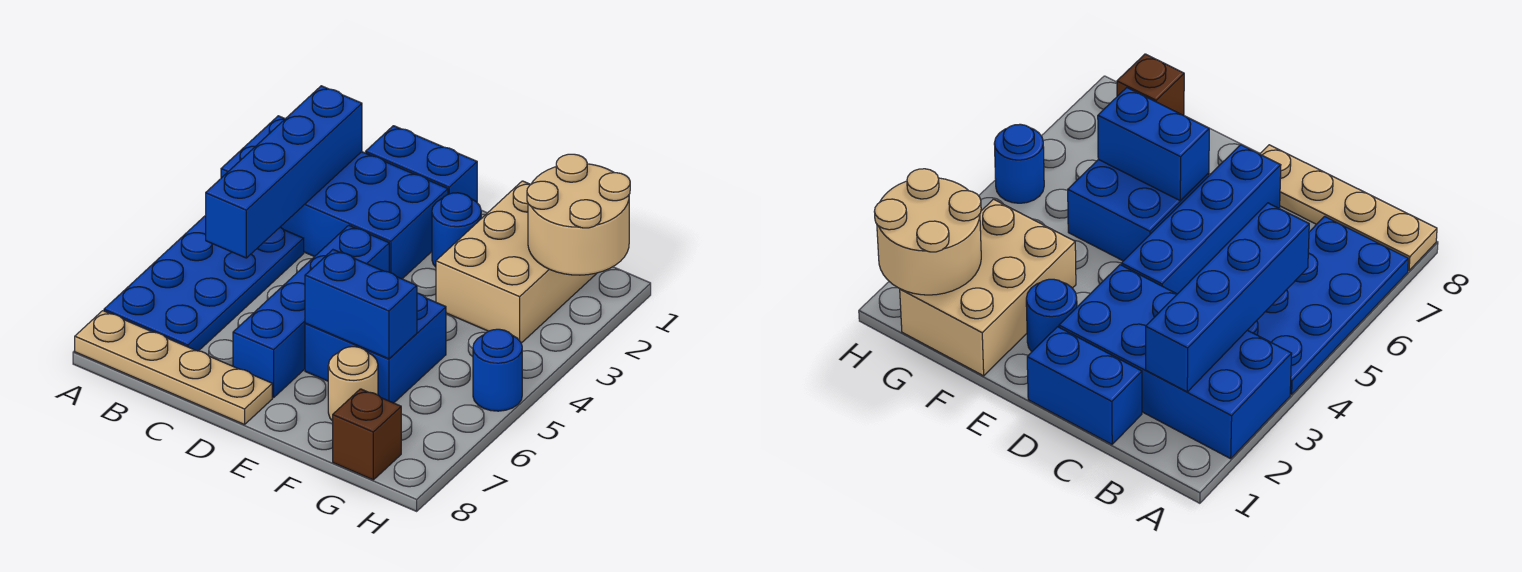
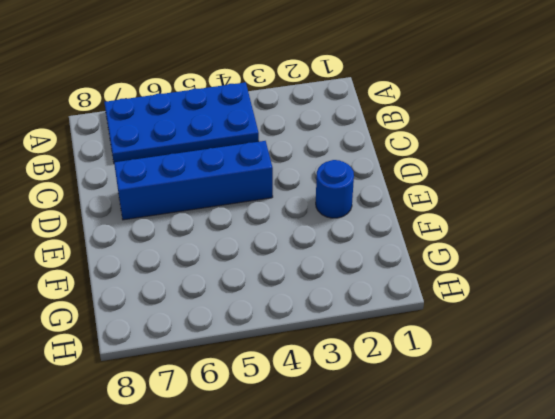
none -> blue 2x4 brick [221,116,448,279]
none -> tan 1x4 plate [75,311,272,425]
none -> blue 1x2 brick [366,126,477,202]

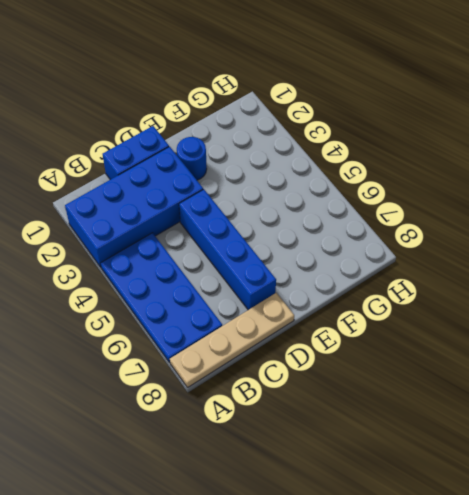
none -> blue 2x2 brick [305,293,446,403]
none -> tan 2x3 brick [436,181,597,343]
none -> tan 1x1 round brick [328,347,378,421]

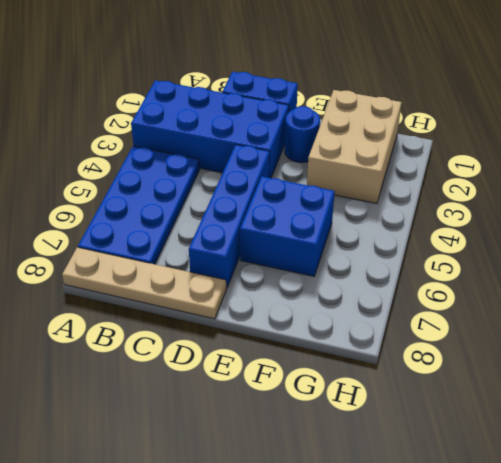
none -> tan 1x1 round brick [328,347,378,421]
none -> brown 1x1 brick [333,389,401,480]
none -> blue 1x1 round brick [473,329,522,411]

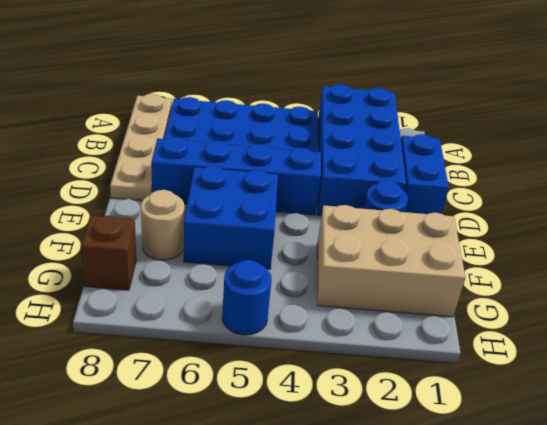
none -> blue 1x4 brick [206,86,362,258]
none -> blue 1x2 brick [305,250,417,359]
none -> tan 2x2 round brick [527,154,630,275]

